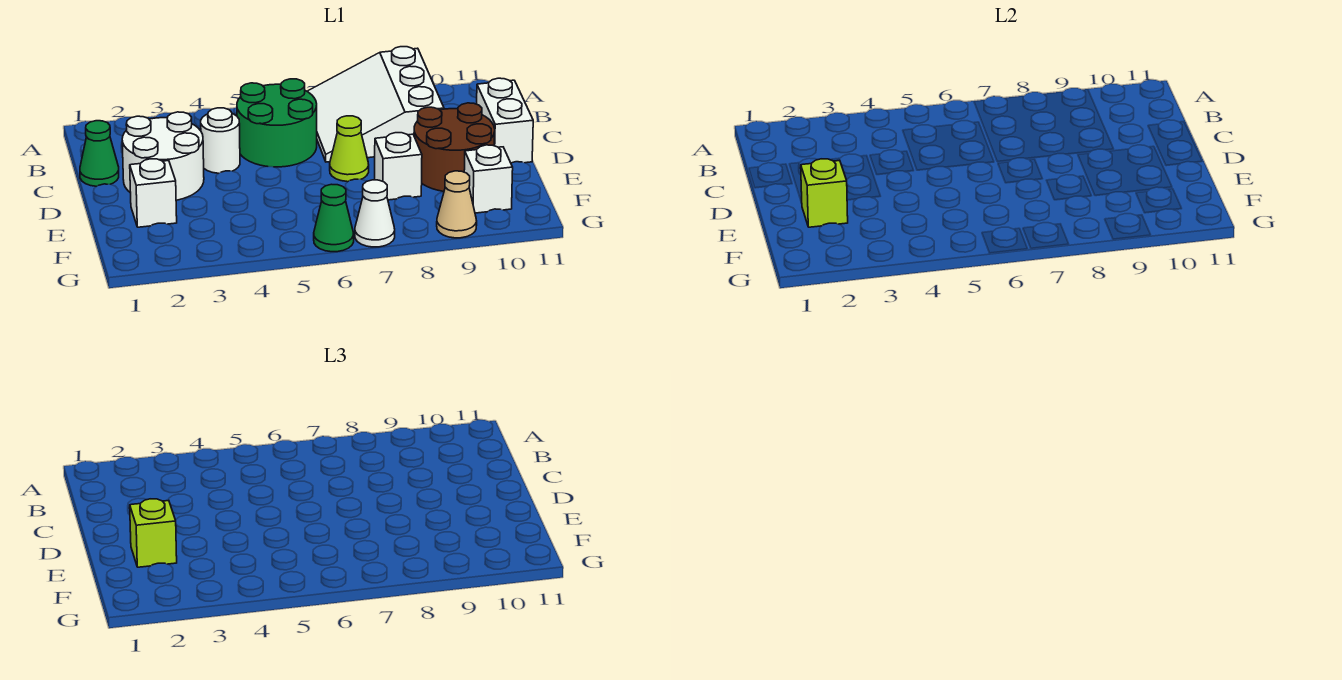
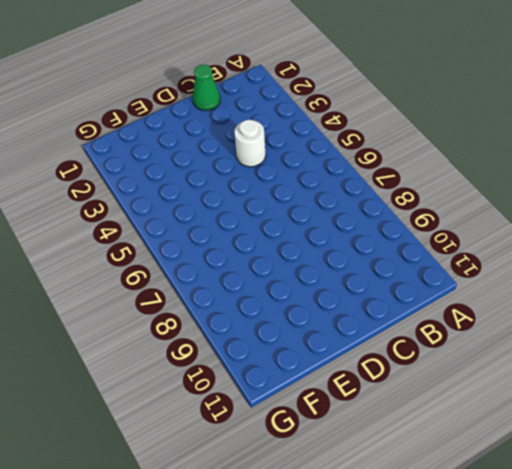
none -> white 3x3 slope [307,47,444,162]
none -> green 2x2 round brick [237,79,317,167]
none -> white 2x2 round brick [122,112,204,200]

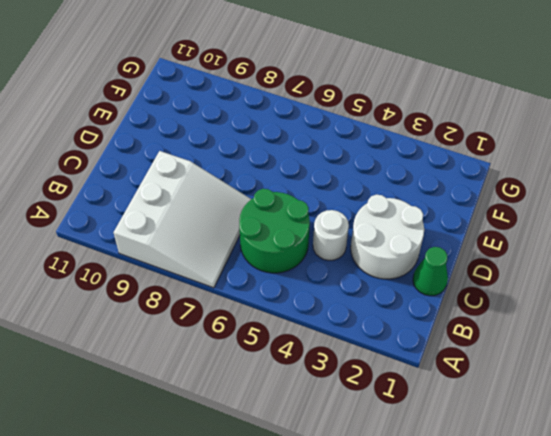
none -> white 1x2 brick [477,78,533,163]
none -> lime 1x1 cone [330,116,369,182]
none -> brown 2x2 round brick [414,103,495,191]

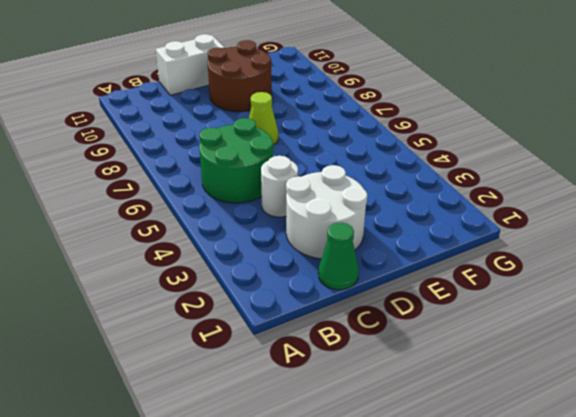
none -> white 3x3 slope [307,47,444,162]
none -> white 1x1 brick [130,159,177,227]
none -> white 1x1 brick [375,133,422,200]

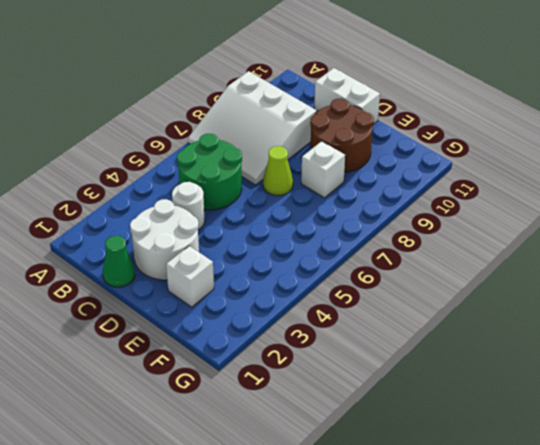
none -> white 1x1 brick [464,145,513,213]
none -> green 1x1 cone [314,184,354,252]
none -> white 1x1 cone [355,180,395,247]

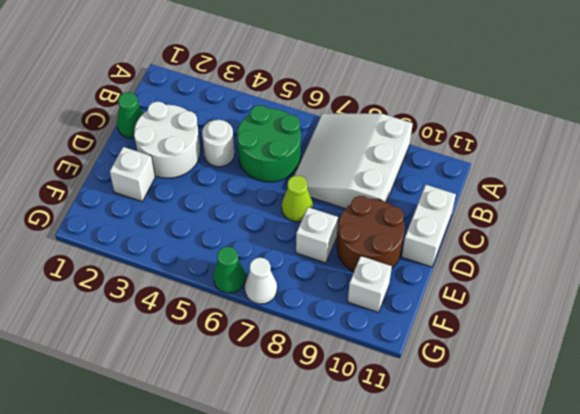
none -> tan 1x1 cone [437,171,477,238]
none -> lime 1x1 brick [801,159,848,227]
none -> lime 1x1 brick [130,499,177,567]

